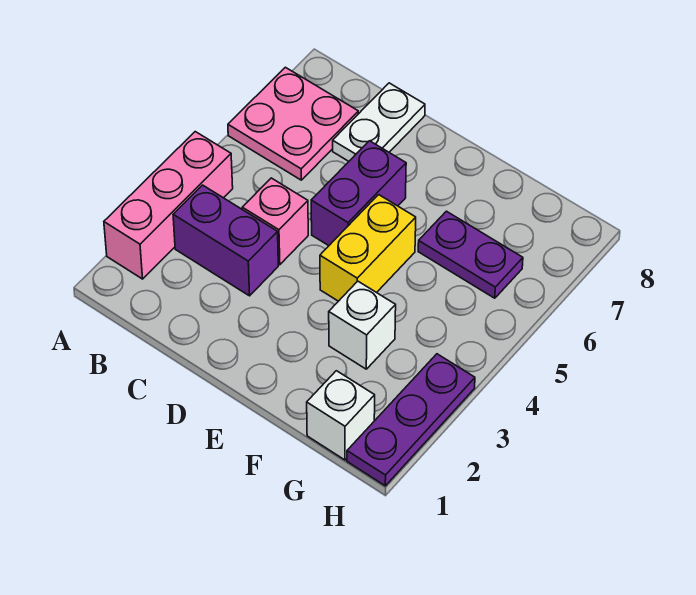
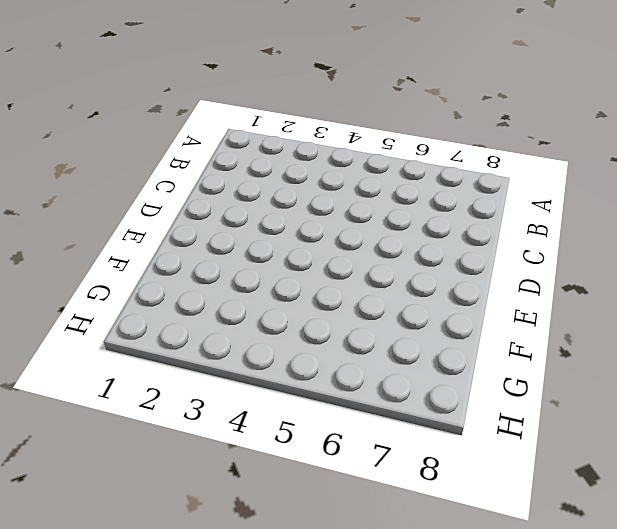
none -> pink 1x3 brick [104,132,233,279]
none -> pink 2x2 plate [228,67,358,180]

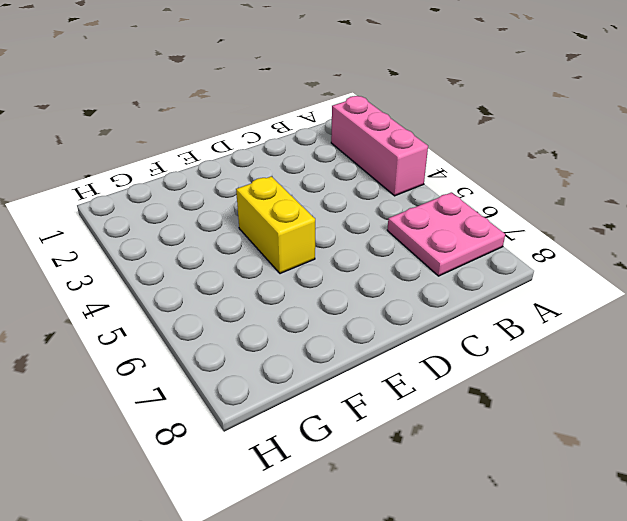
none -> purple 1x2 brick [173,185,278,296]
none -> pink 1x1 brick [242,178,308,265]

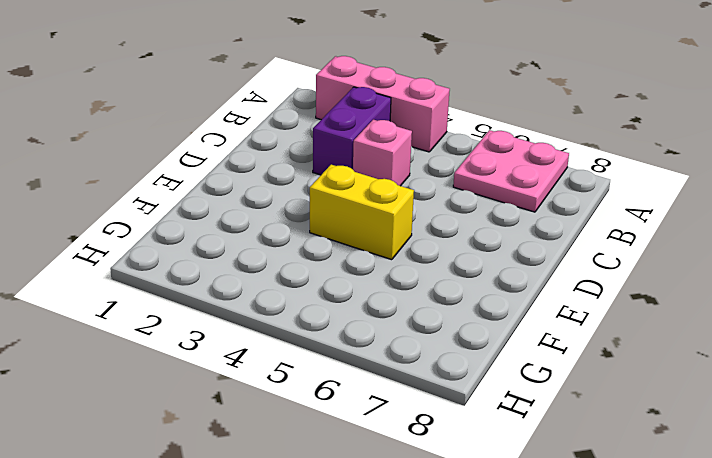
none -> white 1x2 plate [333,83,425,161]
none -> purple 1x2 brick [311,141,406,246]

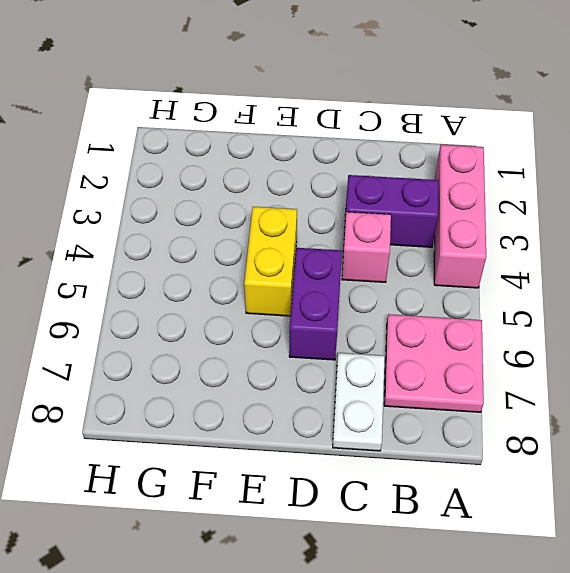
none -> white 1x1 brick [329,281,396,369]
none -> purple 1x2 plate [418,211,523,298]

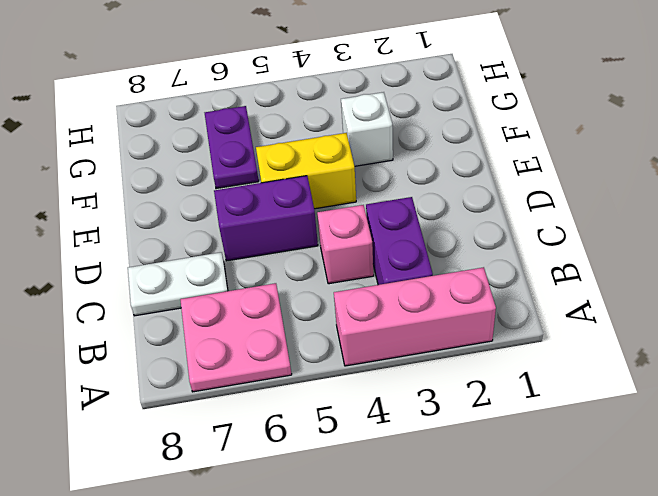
none -> white 1x1 brick [307,371,375,460]
none -> purple 1x3 plate [347,354,475,486]

